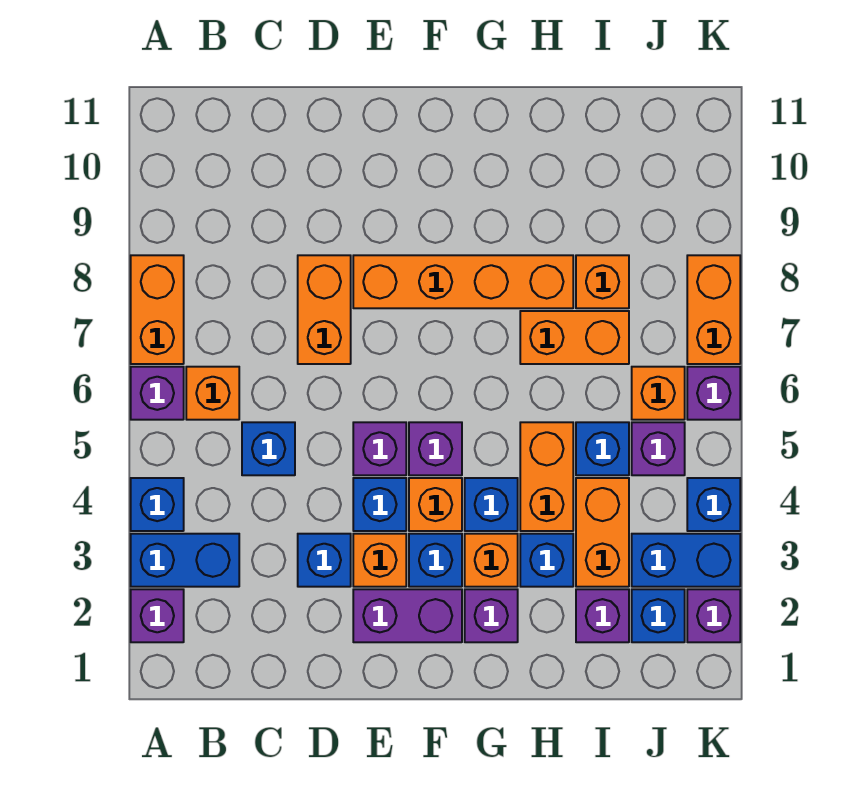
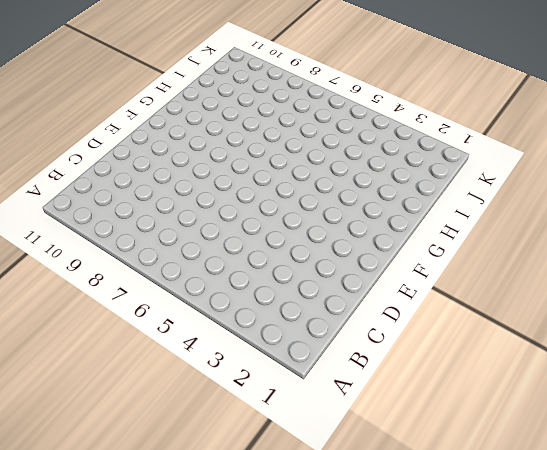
none -> purple 1x1 brick [131,589,184,642]
none -> blue 1x2 brick [131,534,239,587]
none -> blue 1x1 brick [131,478,184,531]
none -> purple 1x1 brick [131,367,184,420]

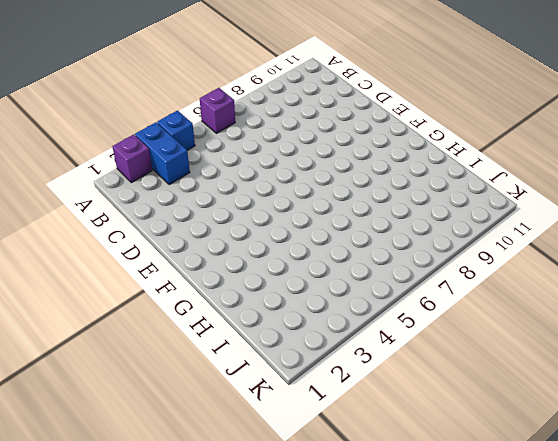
none -> orange 1x2 brick [131,255,184,364]
none -> orange 1x1 brick [186,367,239,420]
none -> blue 1x1 brick [242,422,295,475]
none -> blue 1x1 brick [298,534,351,587]

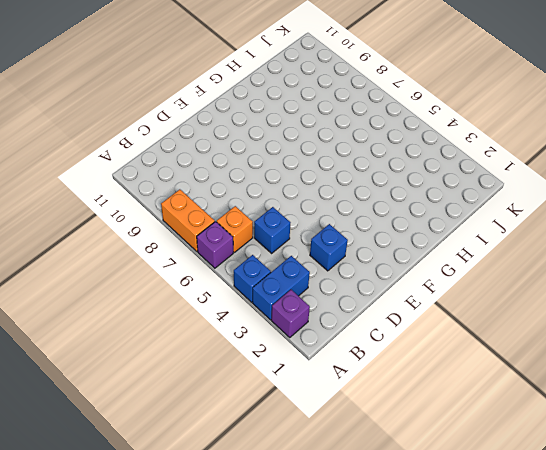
none -> orange 1x2 brick [298,255,351,364]
none -> purple 1x2 brick [353,589,462,642]
none -> orange 1x1 brick [353,534,406,587]
none -> blue 1x1 brick [353,478,406,531]

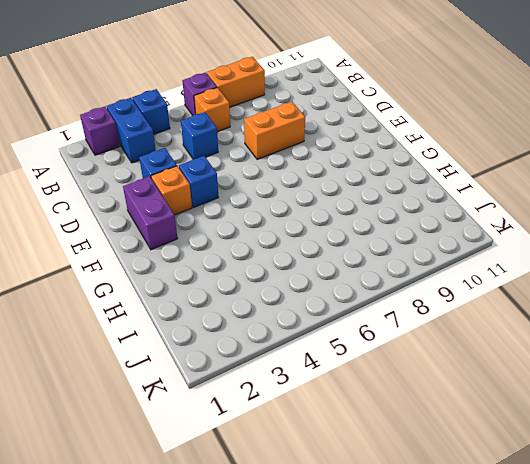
none -> purple 1x1 brick [353,422,406,475]
none -> orange 1x4 brick [353,255,573,308]
none -> blue 1x1 brick [409,534,462,587]
none -> orange 1x1 brick [409,478,462,531]

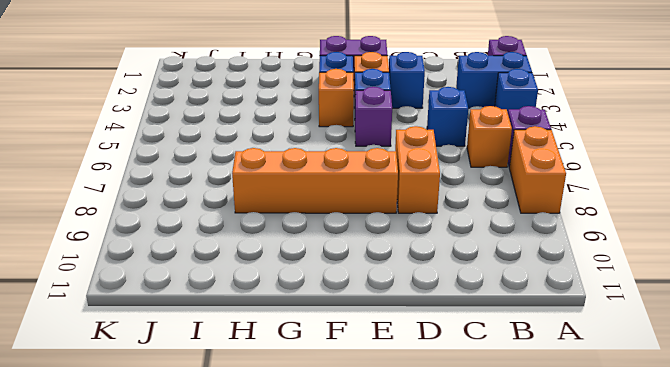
none -> purple 1x1 brick [409,422,462,475]
none -> purple 1x1 brick [465,589,518,642]
none -> orange 1x1 brick [465,534,518,587]
none -> blue 1x1 brick [465,478,518,531]

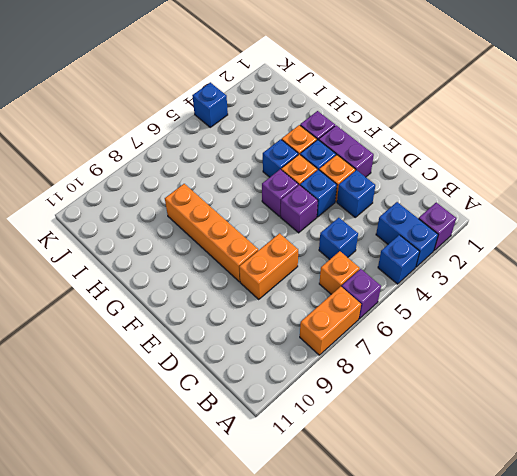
none -> blue 1x1 brick [520,534,573,587]
none -> orange 1x2 brick [520,422,573,531]
none -> orange 1x2 brick [520,311,629,364]
none -> purple 1x1 brick [576,589,629,642]

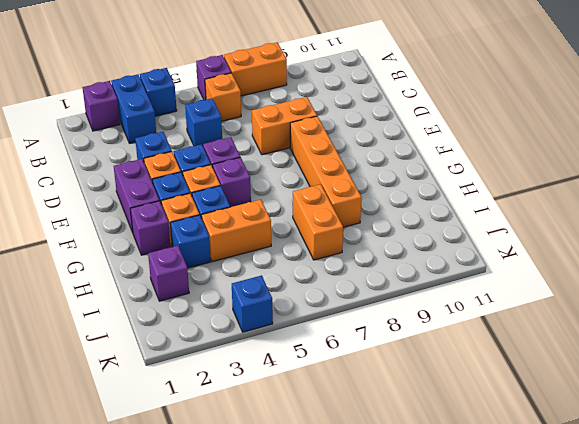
none -> orange 1x2 brick [576,478,629,587]
none -> blue 1x1 brick [576,422,629,475]
none -> orange 1x1 brick [576,255,629,308]
none -> blue 1x1 brick [632,589,685,642]

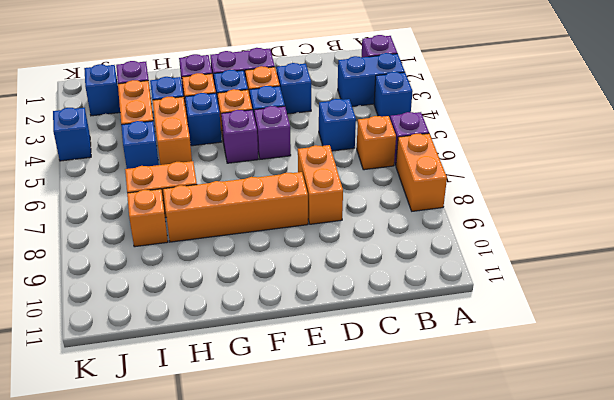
none -> blue 1x2 brick [632,534,740,587]
none -> purple 1x1 brick [632,422,685,475]
none -> orange 1x1 brick [632,367,685,420]
none -> purple 1x1 brick [687,589,740,642]

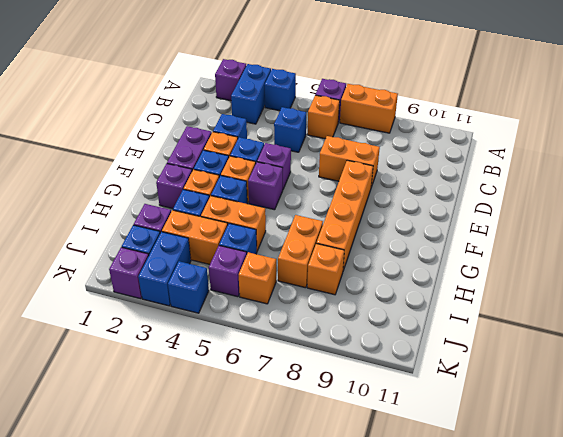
none -> purple 1x1 brick [687,367,740,420]
none -> orange 1x2 brick [687,255,740,364]

